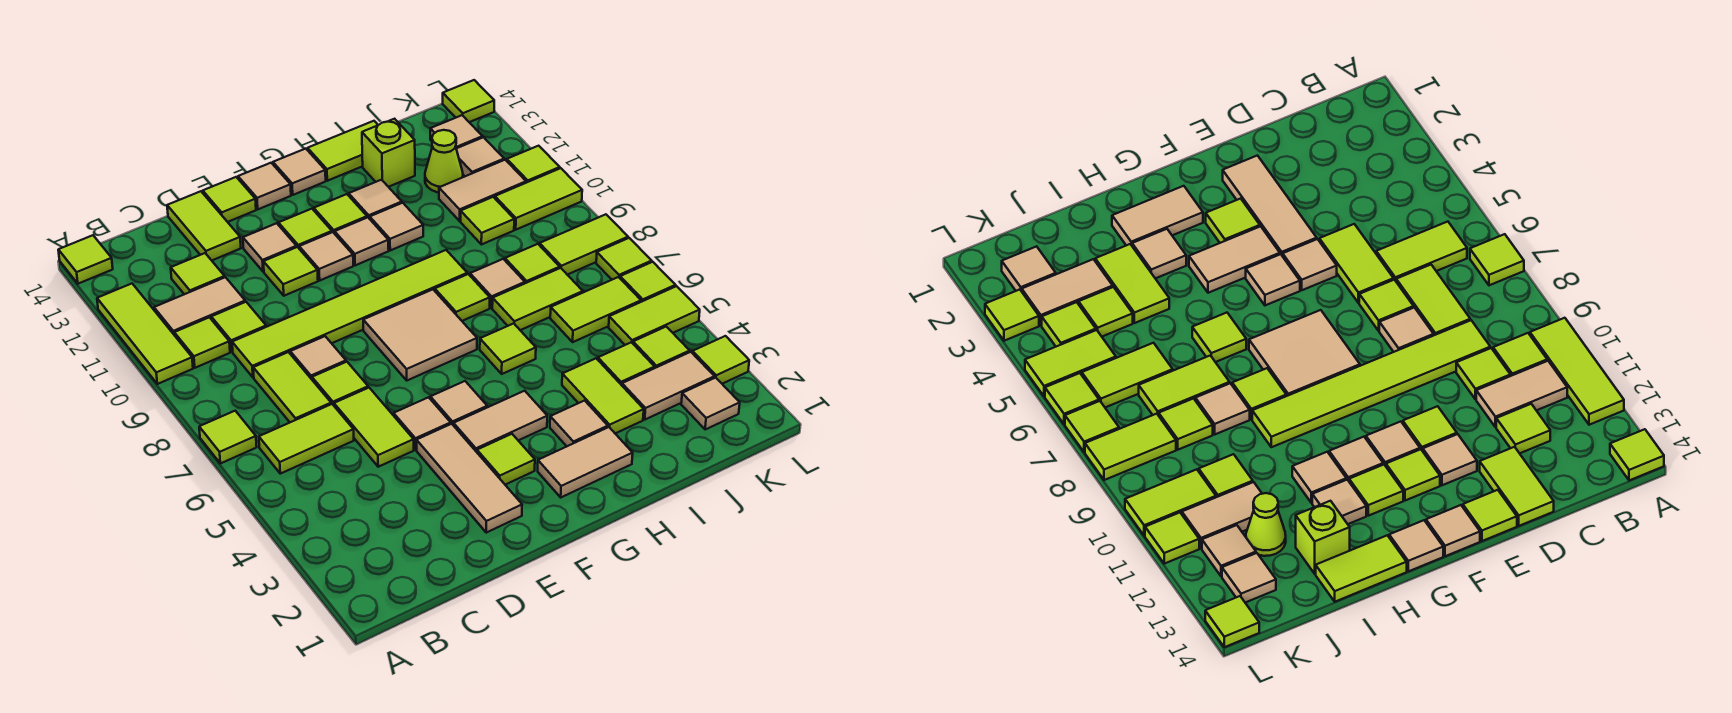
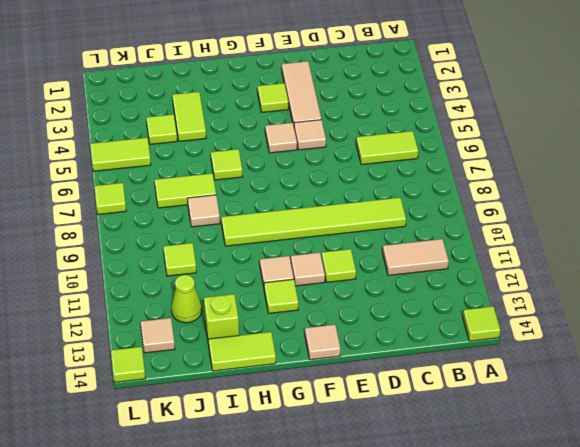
none -> lime 1x1 tile [199,411,257,463]
none -> lime 1x3 tile [97,284,193,384]
none -> lime 1x1 tile [174,317,230,368]
none -> lime 1x2 tile [253,352,331,422]

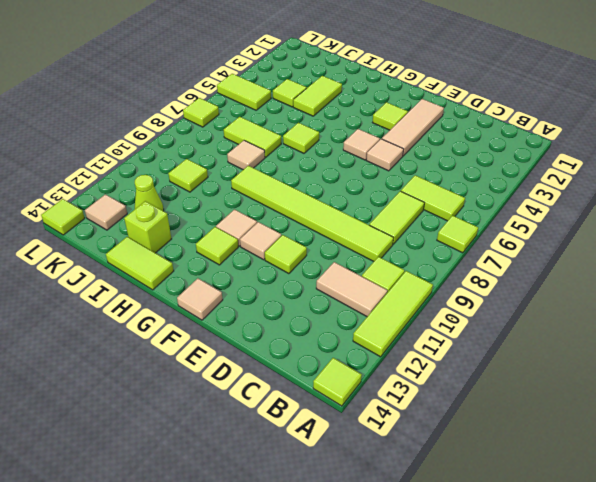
none -> lime 1x1 tile [211,302,266,352]
none -> lime 1x1 tile [171,253,225,294]
none -> lime 1x2 tile [334,388,414,467]
none -> lime 1x1 tile [312,362,368,405]

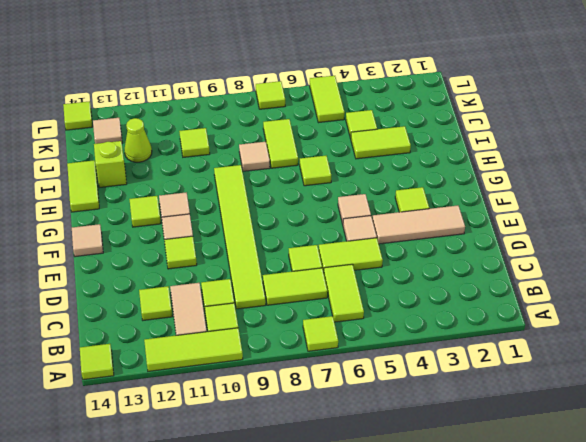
none -> tan 1x1 tile [290,336,346,379]
none -> lime 1x2 tile [167,191,241,260]
none -> tan 1x1 tile [243,223,297,272]
none -> lime 1x1 tile [203,177,256,222]

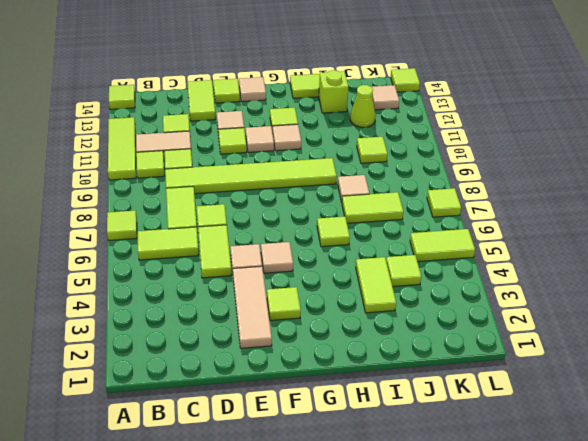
none -> tan 1x1 tile [290,336,346,379]
none -> tan 1x2 tile [454,391,547,452]
none -> tan 2x2 tile [363,290,477,380]
none -> lime 1x1 tile [279,209,332,248]

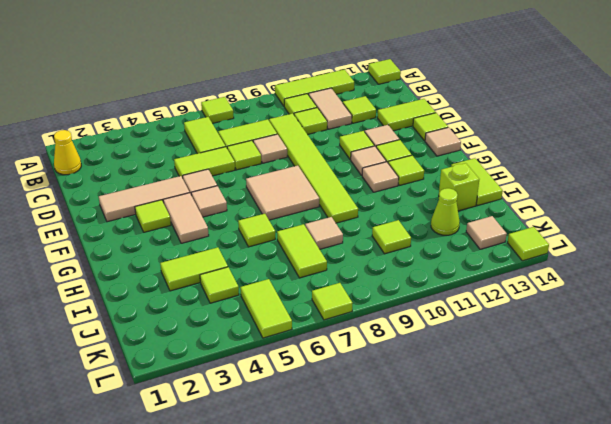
yellow 1x1 cone [54,130,81,175] -> none
none -> tan 1x2 tile [538,427,633,497]
none -> tan 1x1 tile [273,149,326,195]
none -> tan 1x1 tile [550,401,608,446]
none -> lime 1x1 tile [435,274,490,321]

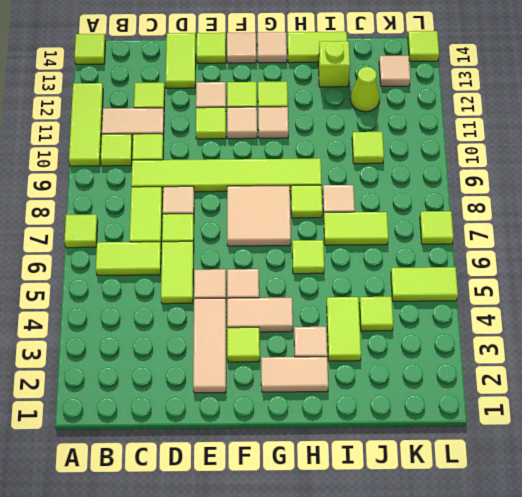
none -> tan 1x1 tile [370,203,423,250]
none -> tan 1x1 tile [349,180,402,219]
none -> tan 1x2 tile [622,352,714,420]
none -> lime 1x2 tile [550,277,641,342]

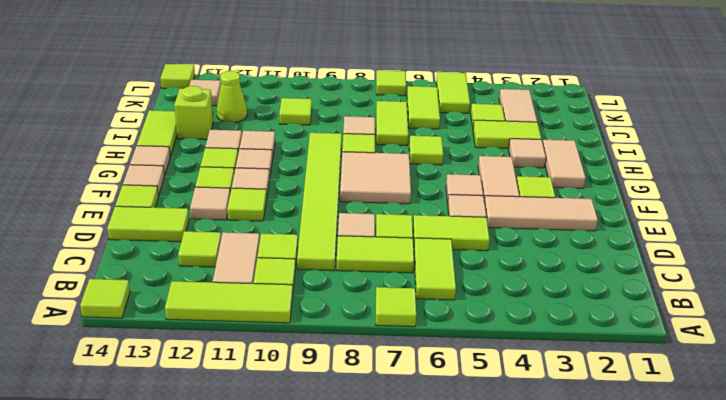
none -> lime 1x1 tile [505,244,560,283]
none -> tan 1x2 tile [439,160,526,221]
none -> tan 1x1 tile [681,378,740,430]
none -> lime 1x1 tile [633,327,690,368]

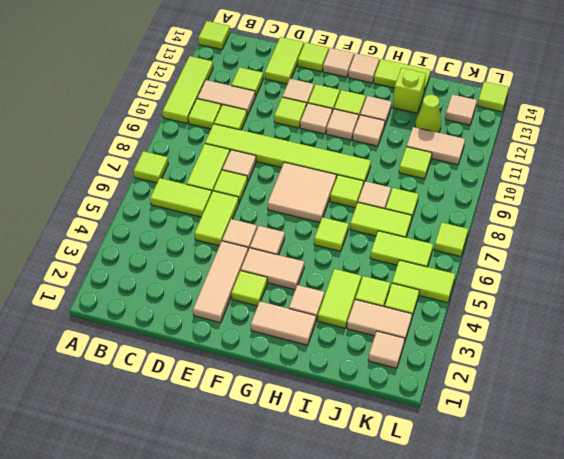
none -> lime 1x2 tile [540,214,628,275]
none -> lime 1x2 tile [495,168,582,230]
none -> tan 1x1 tile [456,137,504,176]
none -> lime 1x1 tile [692,336,749,384]

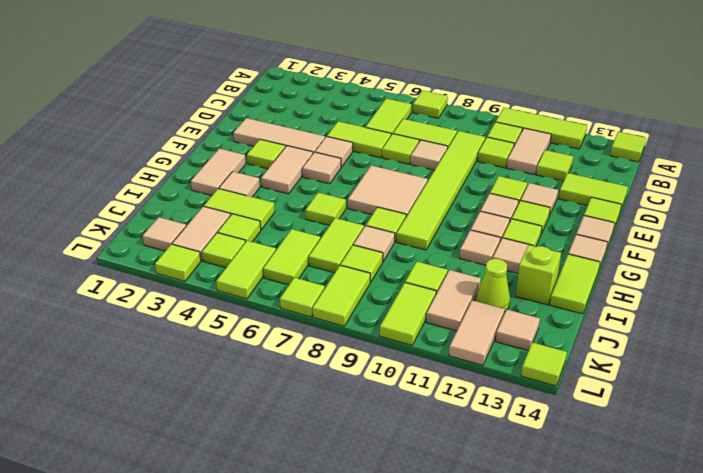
tan 1x2 tile [449,300,505,365] -> tan 1x1 tile [456,137,504,176]
none -> lime 1x1 tile [620,262,675,302]
none -> lime 1x1 tile [507,146,560,183]

